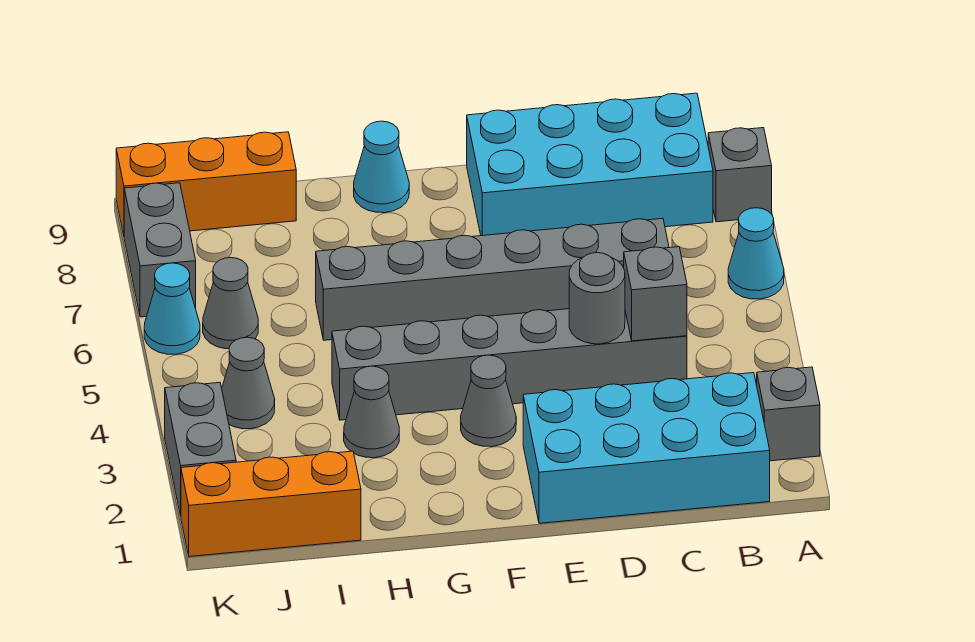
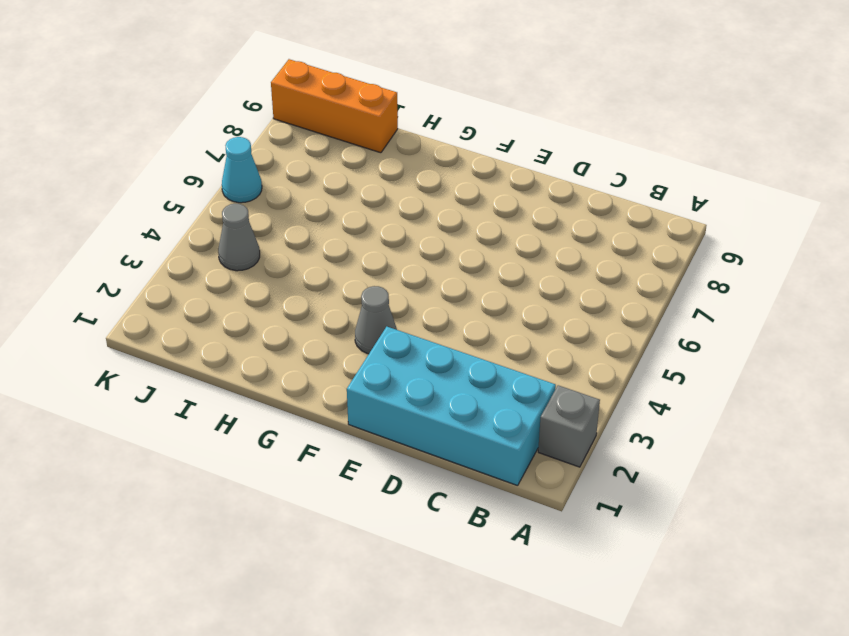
none -> cyan 1x1 cone [728,208,784,299]
none -> grey 1x1 brick [708,128,772,222]
none -> cyan 2x4 brick [467,93,713,236]

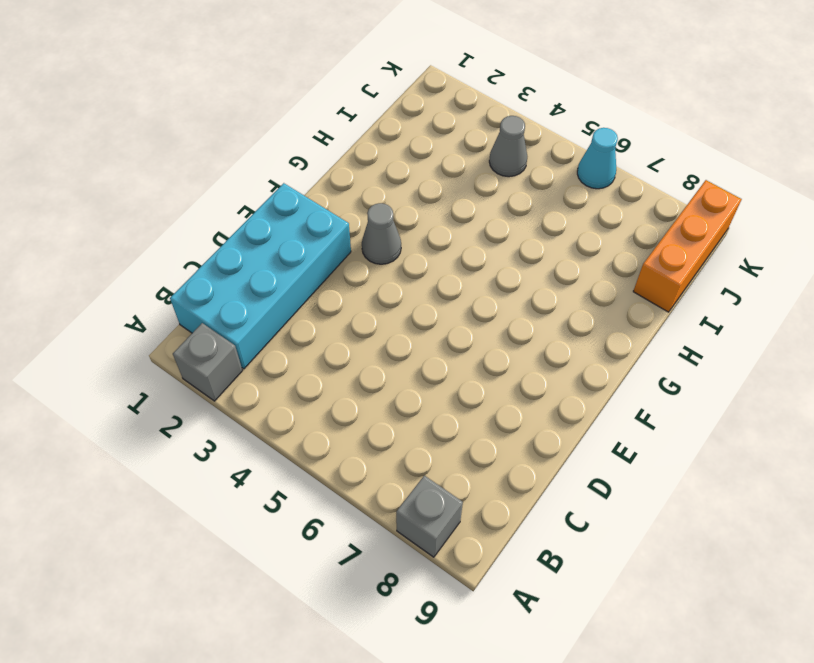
none -> cyan 1x1 cone [728,208,784,299]
none -> cyan 2x4 brick [467,93,713,236]
none -> grey 1x6 brick [332,309,687,420]

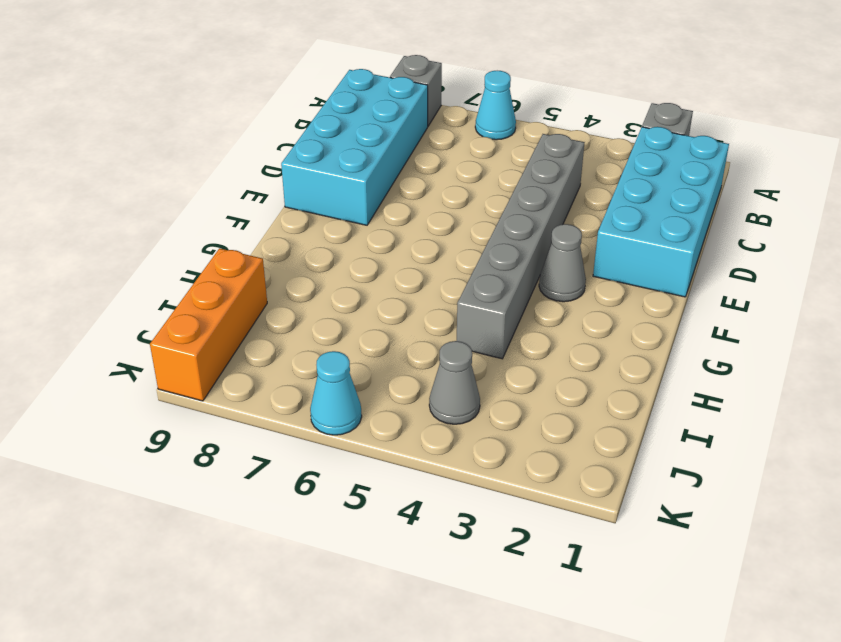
none -> grey 1x6 brick [316,219,669,340]
none -> cyan 1x1 cone [354,121,409,213]
none -> grey 1x1 cone [344,366,399,458]

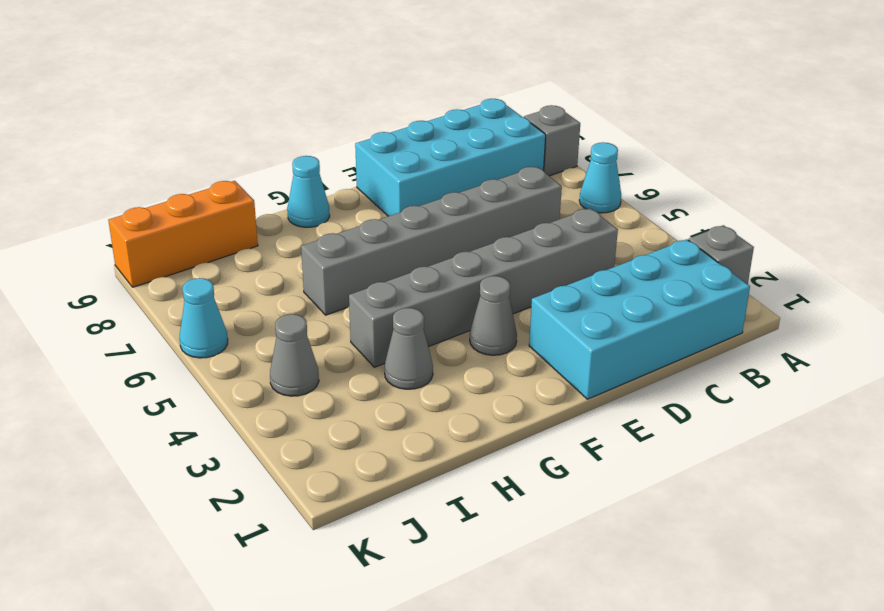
none -> orange 1x3 brick [181,451,361,557]
none -> grey 1x1 cone [203,258,258,349]
none -> grey 1x2 brick [165,383,236,516]

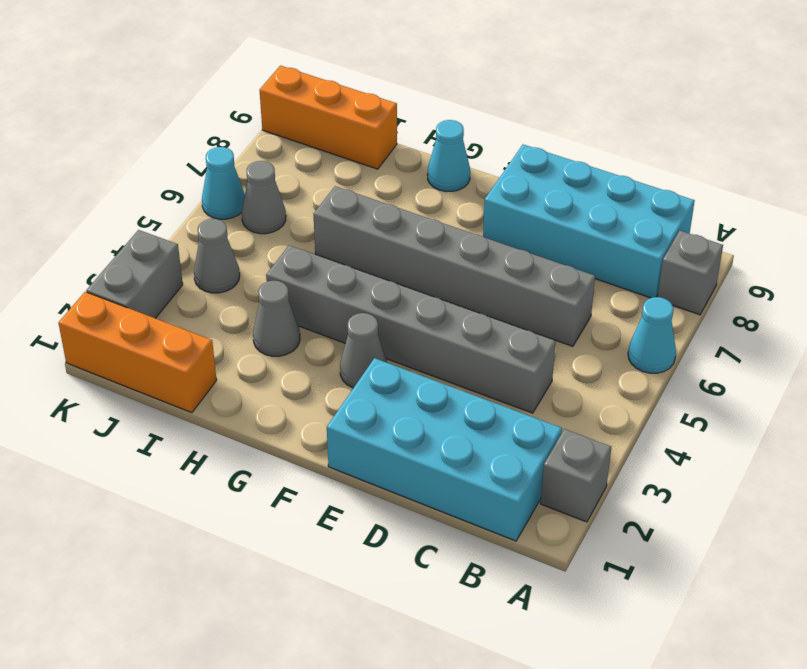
none -> grey 1x2 brick [124,183,196,317]
none -> grey 1x1 brick [624,247,687,341]
none -> grey 1x1 round brick [569,253,625,344]

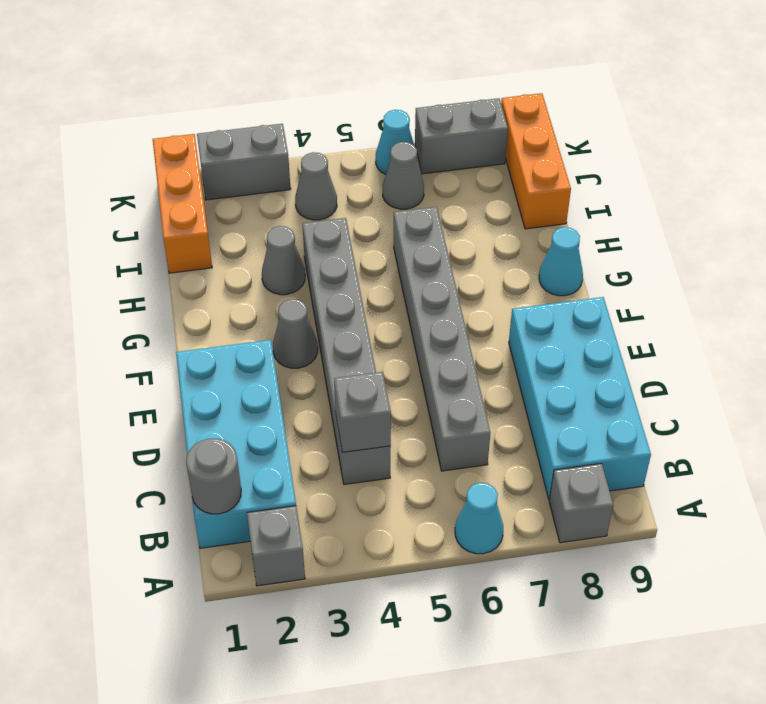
grey 1x1 round brick [186,439,241,514] -> grey 1x1 round brick moved to [569,253,625,344]

